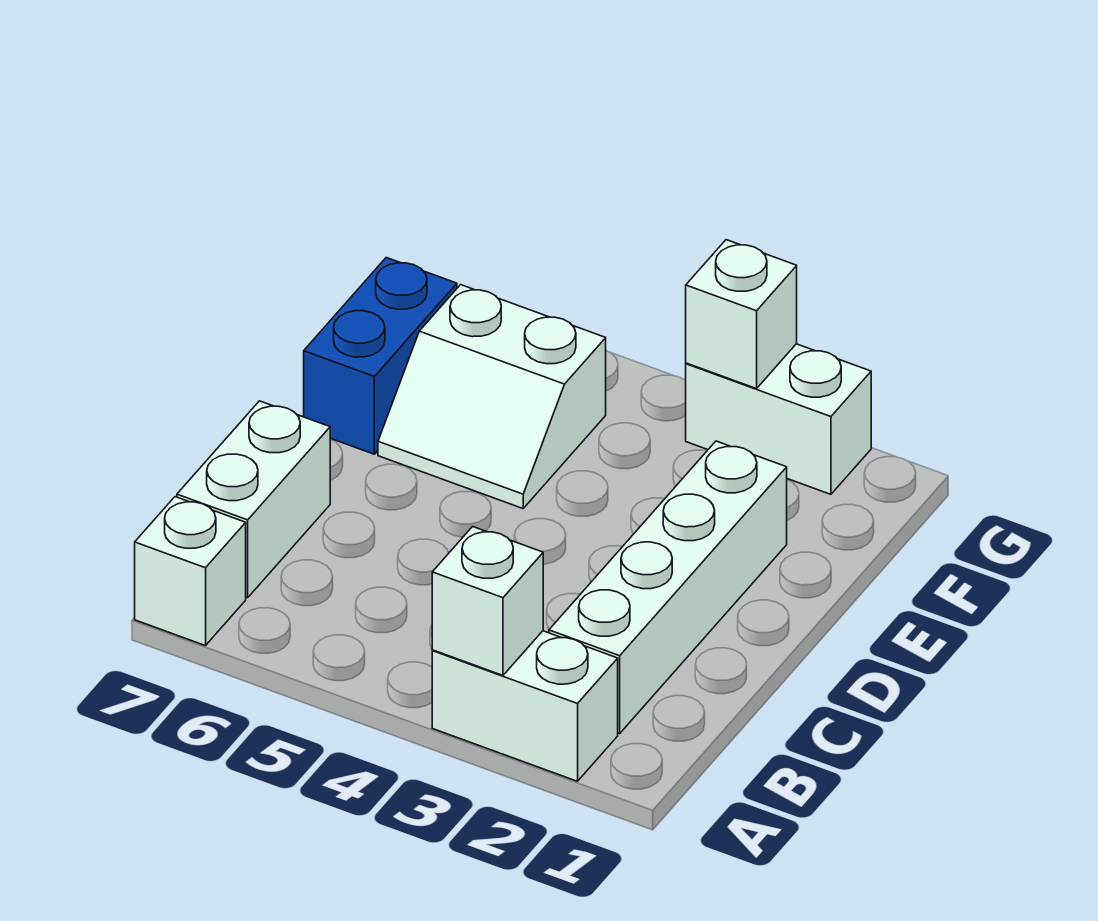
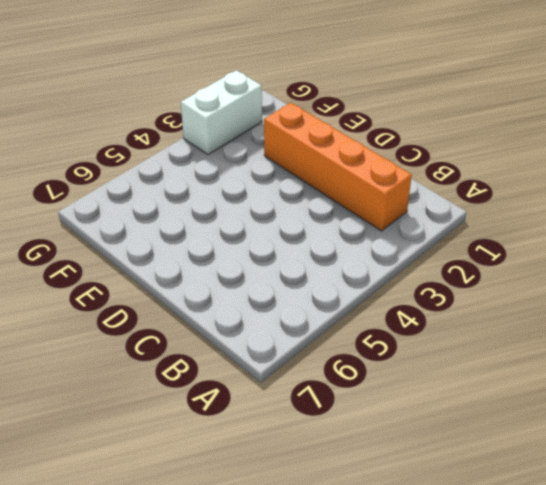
orange 1x4 brick [264,103,412,231] -> white 1x4 brick [549,441,787,733]
none -> white 1x2 brick [432,631,618,781]
none -> white 1x1 brick [135,497,246,646]

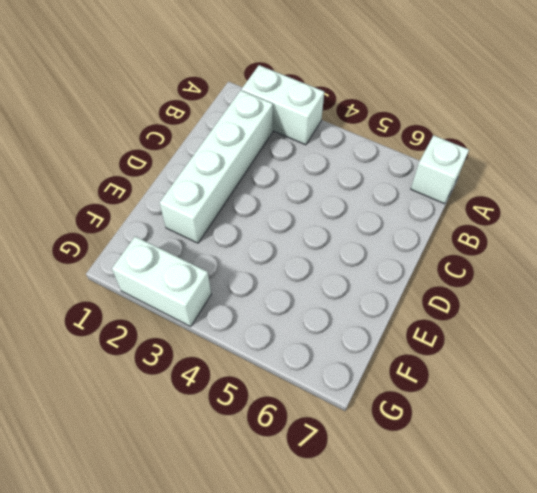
none -> white 1x2 brick [177,401,330,598]
none -> white 2x2 slope [378,285,606,508]

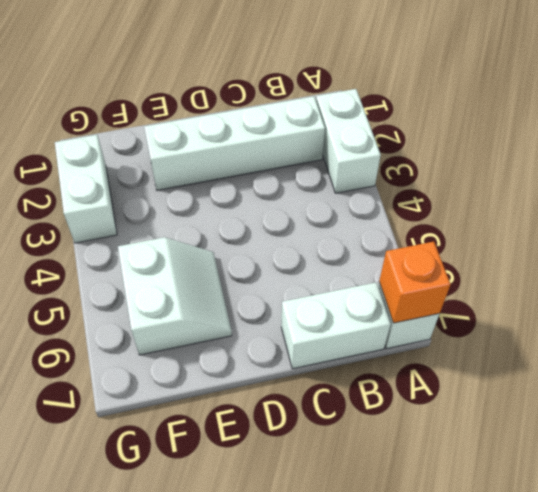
orange 1x1 brick [379,242,450,323] -> none
none -> blue 1x2 brick [304,258,457,454]
none -> white 1x1 brick [432,527,543,675]

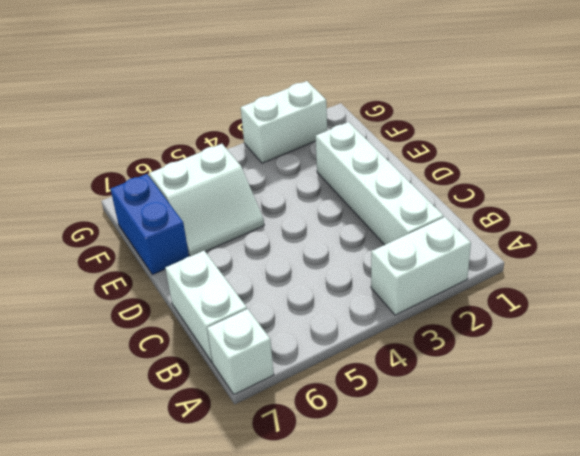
none -> white 1x1 brick [432,527,543,675]
none -> white 1x1 brick [686,240,797,389]

